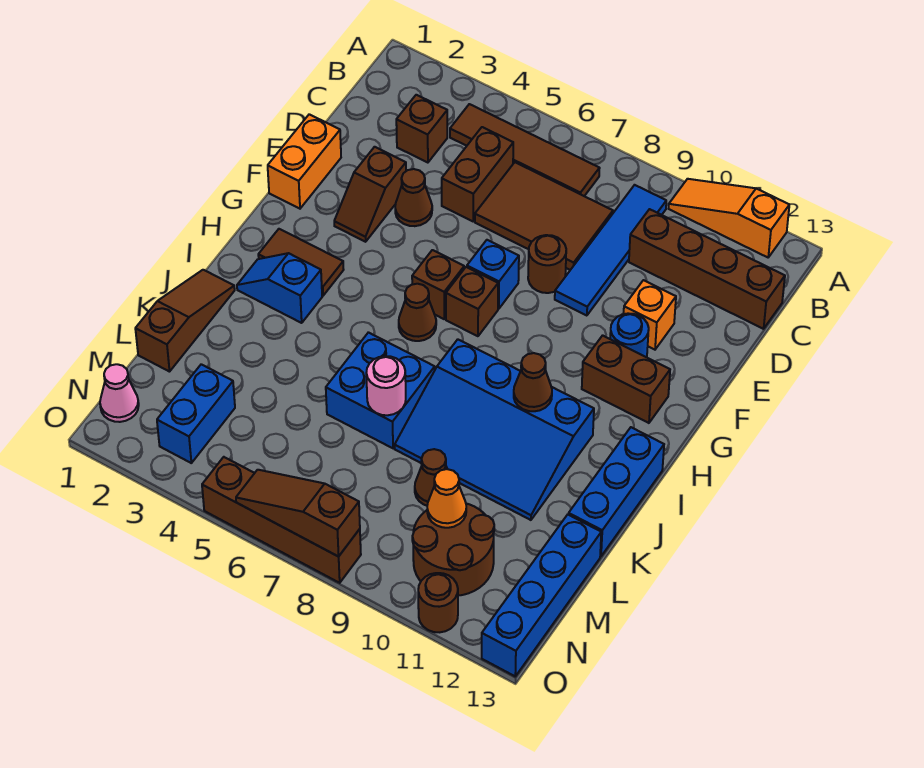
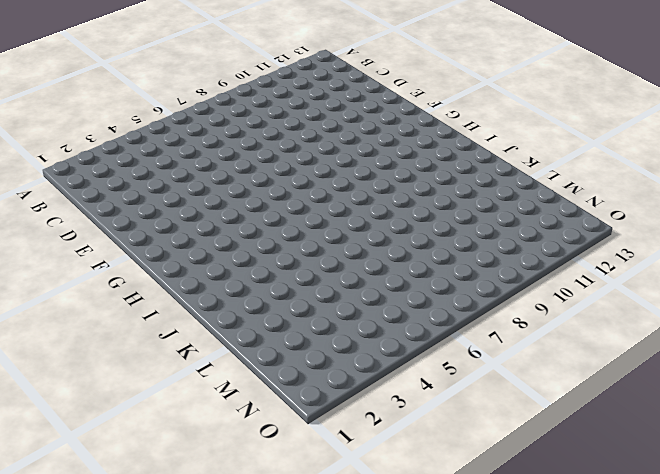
none -> orange 1x3 slope [669,179,789,257]
none -> brown 1x4 tile [450,104,600,196]
none -> blue 1x4 tile [555,185,666,316]
none -> brown 1x1 brick [396,95,447,163]

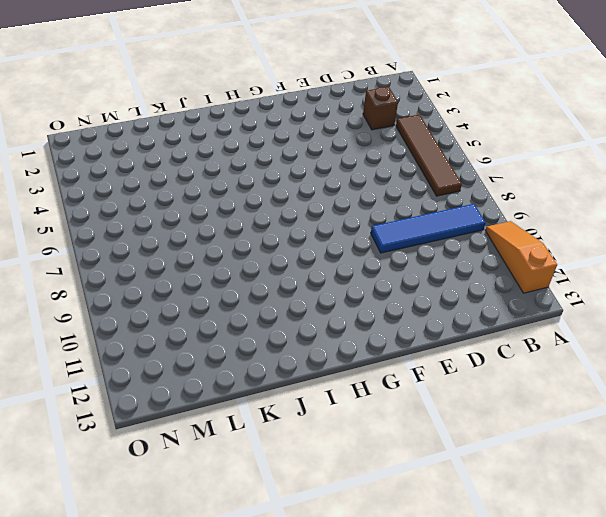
none -> brown 1x2 brick [442,127,513,221]
none -> brown 2x3 tile [475,162,613,270]
none -> brown 1x4 brick [629,209,785,329]
none -> orange 1x2 brick [268,114,341,209]

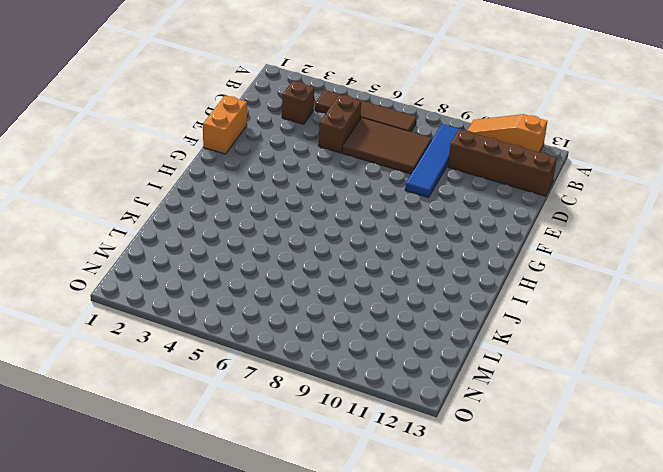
none -> brown 1x2 slope [334,147,406,242]
none -> brown 1x1 cone [395,169,432,226]
none -> brown 1x1 round brick [528,235,566,293]
none -> orange 1x1 brick [624,280,676,350]

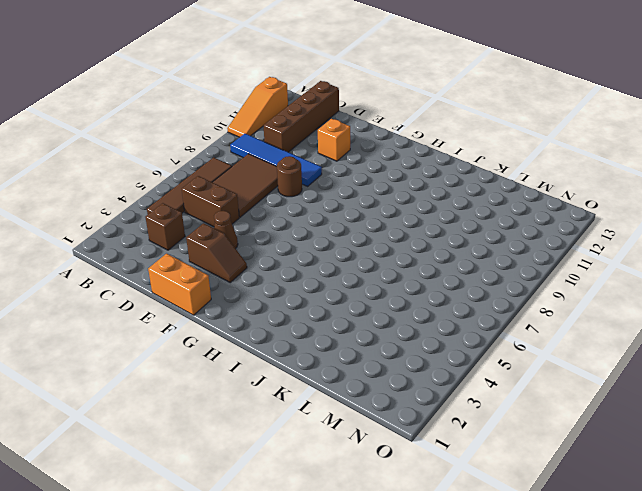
none -> blue 1x1 brick [467,240,519,309]
none -> blue 1x1 round brick [610,313,649,357]
none -> brown 1x1 brick [412,250,464,319]
none -> brown 1x1 brick [446,267,498,336]

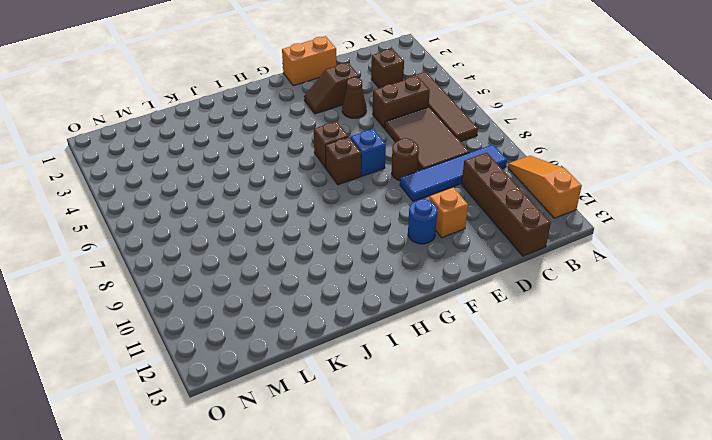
none -> brown 1x2 brick [582,335,670,423]
none -> brown 1x2 tile [258,229,344,296]
none -> brown 1x1 cone [399,284,436,341]
none -> blue 1x2 slope [237,253,322,323]

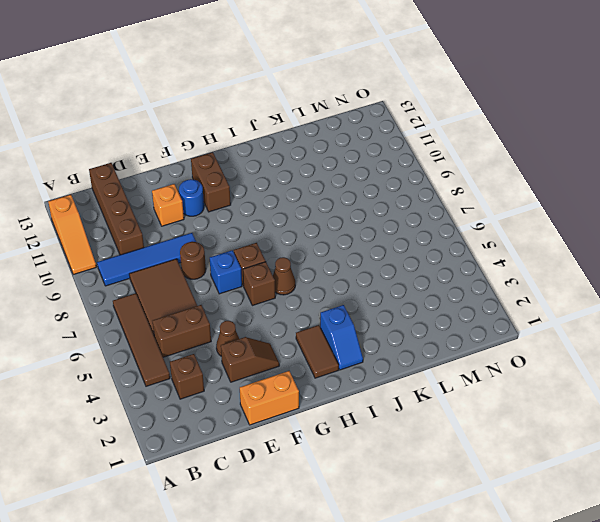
none -> blue 3x4 slope [395,339,594,520]
none -> blue 1x3 brick [569,427,664,556]
none -> brown 1x3 slope [135,270,235,372]
none -> blue 2x2 brick [326,332,435,448]

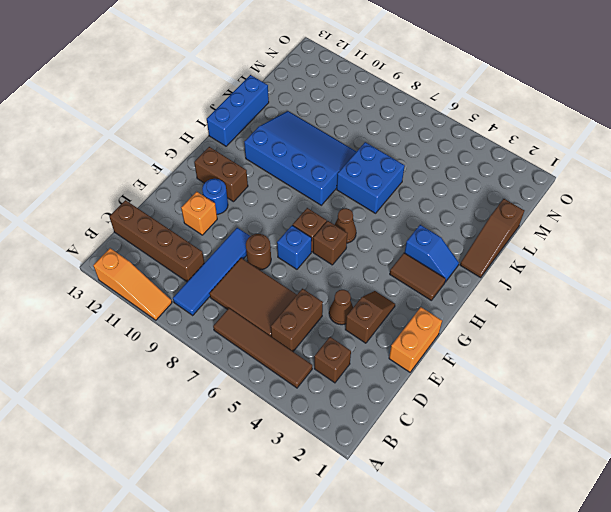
none -> brown 1x1 cone [415,449,447,506]
none -> blue 1x4 brick [482,515,601,676]
none -> blue 1x2 brick [157,364,235,463]
none -> brown 2x2 round brick [412,504,494,596]

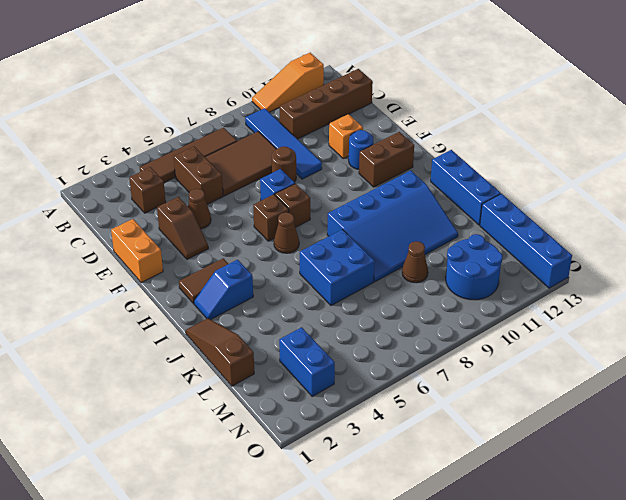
blue 2x2 round brick [446,234,503,300] -> brown 2x2 round brick [412,504,494,596]
none -> pink 1x1 cone [100,364,139,422]
none -> brown 1x4 brick [202,457,361,583]
none -> brown 1x1 round brick [418,573,458,632]
none -> brown 1x1 cone [514,353,552,411]

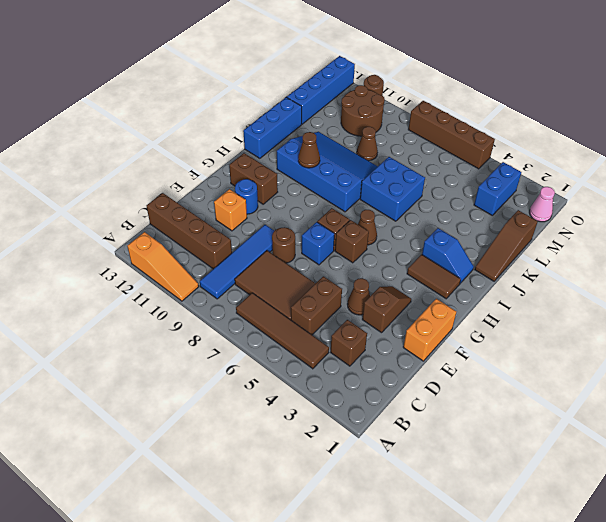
none -> pink 1x1 round brick [366,356,406,415]
none -> orange 1x1 cone [427,469,466,528]
none -> brown 1x3 slope [236,470,360,557]

